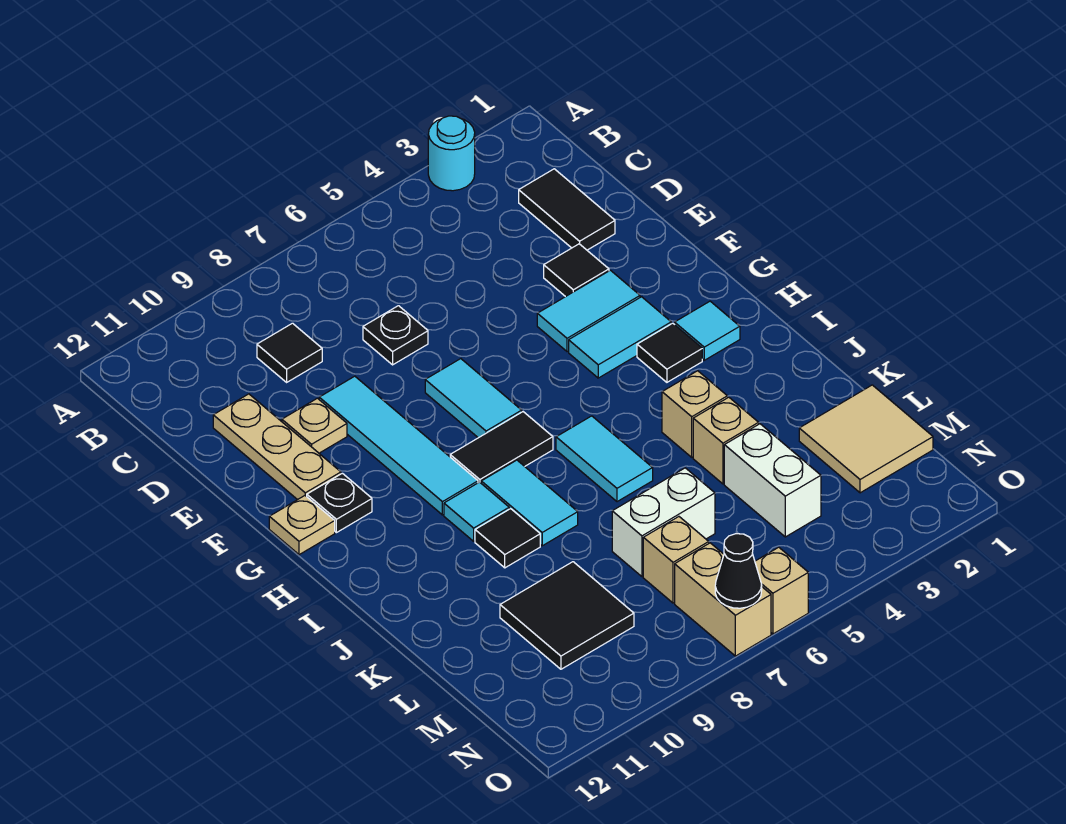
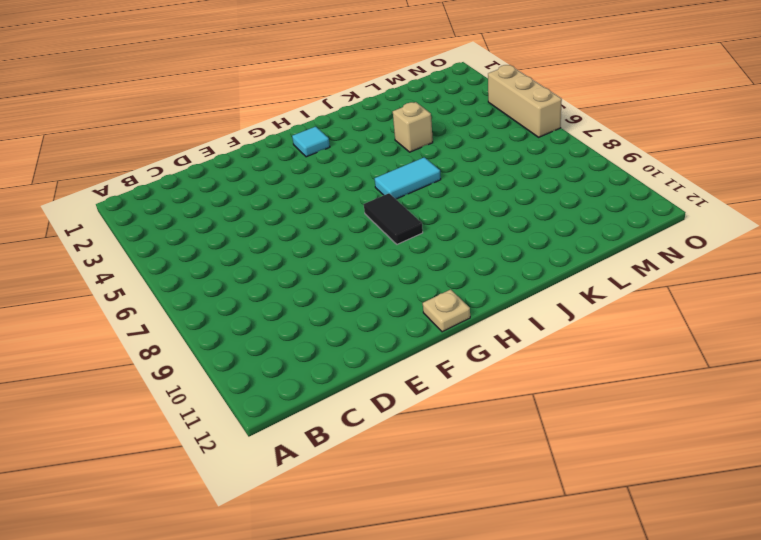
tan 1x3 brick [488,65,562,137] -> tan 1x1 brick [755,547,808,634]
none -> cyan 1x1 round brick [428,116,475,191]
none -> black 1x2 tile [519,169,615,250]
none -> black 1x1 tile [257,323,322,382]
none -> black 1x1 plate [363,306,428,365]

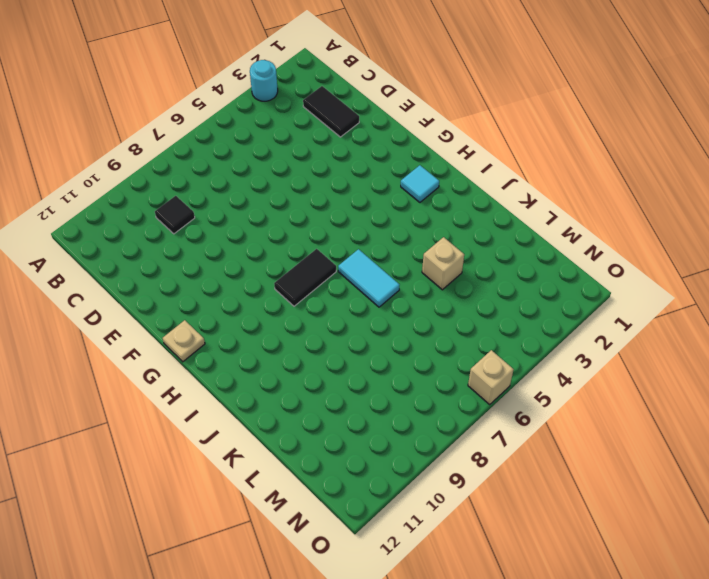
none -> black 1x1 plate [363,306,428,365]
none -> tan 1x3 plate [213,394,341,500]
none -> black 1x1 tile [544,244,609,297]
none -> cyan 1x4 tile [319,376,478,515]

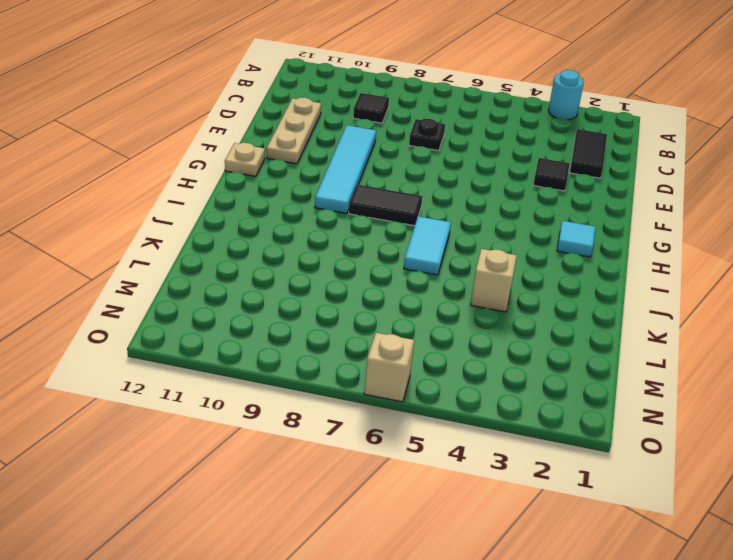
none -> tan 1x1 plate [282,398,347,453]
none -> cyan 1x2 tile [537,270,640,352]
none -> cyan 1x2 tile [425,359,522,438]
none -> cyan 1x2 tile [569,297,671,378]

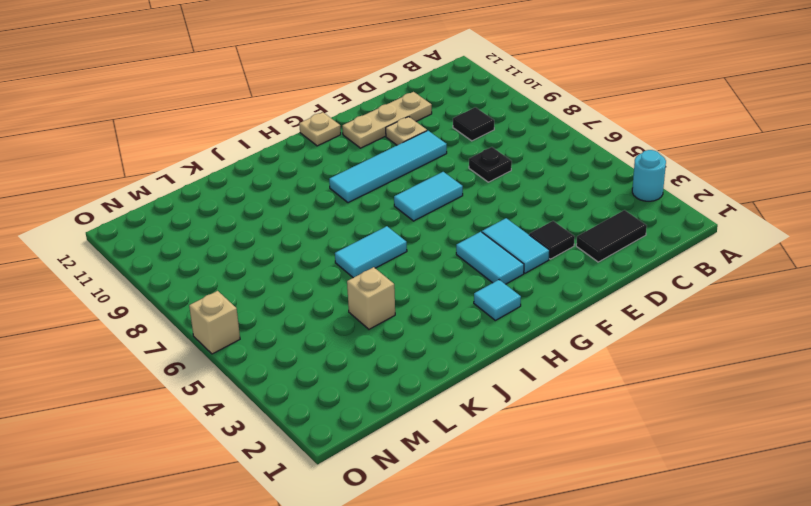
none -> black 1x1 plate [307,473,372,533]
none -> black 1x1 tile [637,323,702,382]
none -> black 1x2 tile [450,412,553,483]
none -> cyan 1x2 tile [481,460,578,546]

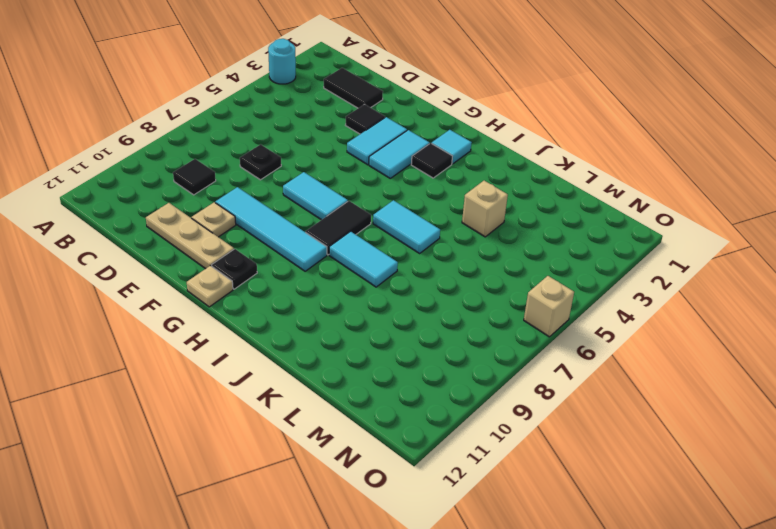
none -> cyan 1x1 tile [444,482,509,541]
none -> tan 1x1 brick [662,371,727,457]
none -> black 1x1 tile [475,509,540,568]
none -> tan 2x2 tile [799,385,933,493]

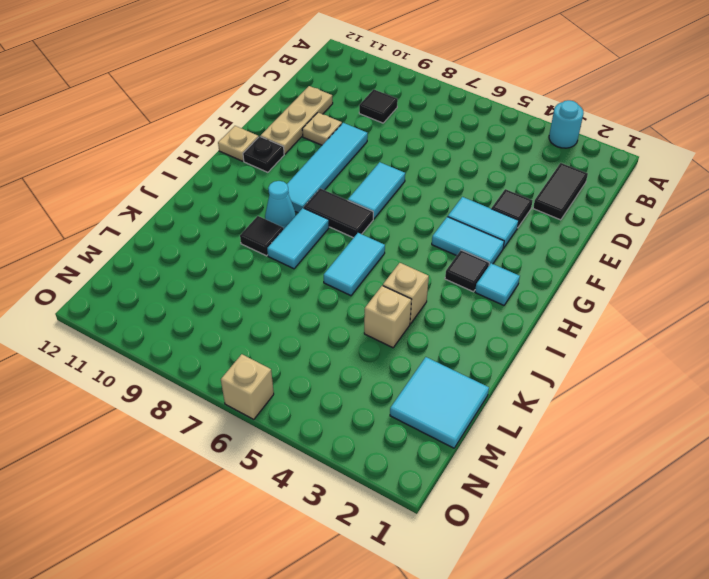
cyan 1x1 cone [265,181,296,229] -> cyan 1x1 tile [444,482,509,541]
cyan 2x2 tile [390,357,489,448] -> tan 2x2 tile [799,385,933,493]
none -> black 1x1 plate [363,306,428,365]
none -> white 1x2 brick [724,424,821,537]
none -> white 1x2 brick [612,468,715,577]
none -> black 2x2 tile [500,562,634,669]

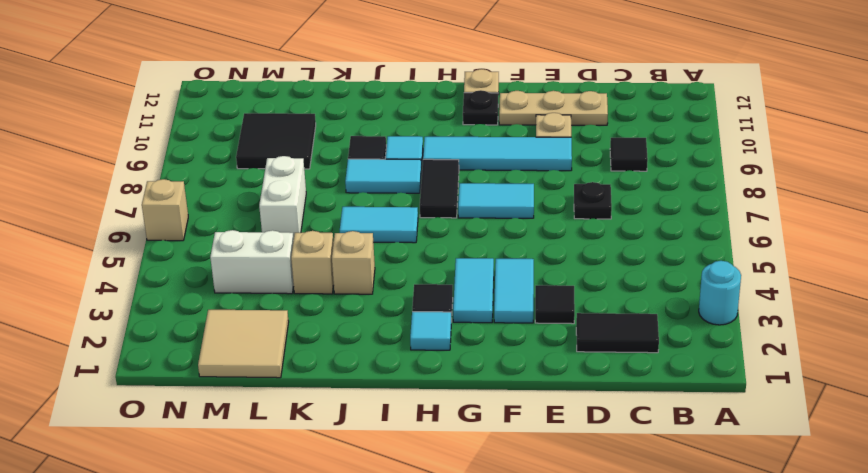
none -> tan 1x1 brick [643,517,709,603]
none -> tan 1x2 brick [675,543,771,656]
none -> black 1x1 cone [715,534,762,608]

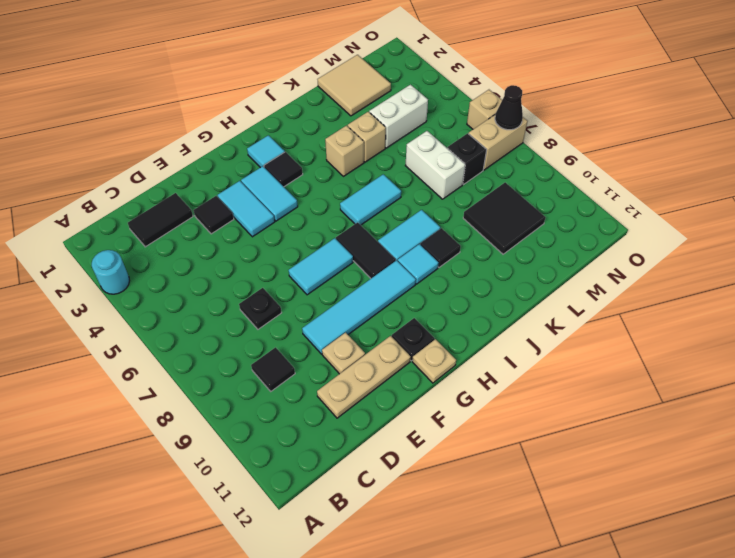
black 1x1 brick [447,133,486,184] -> tan 1x1 brick [643,517,709,603]

